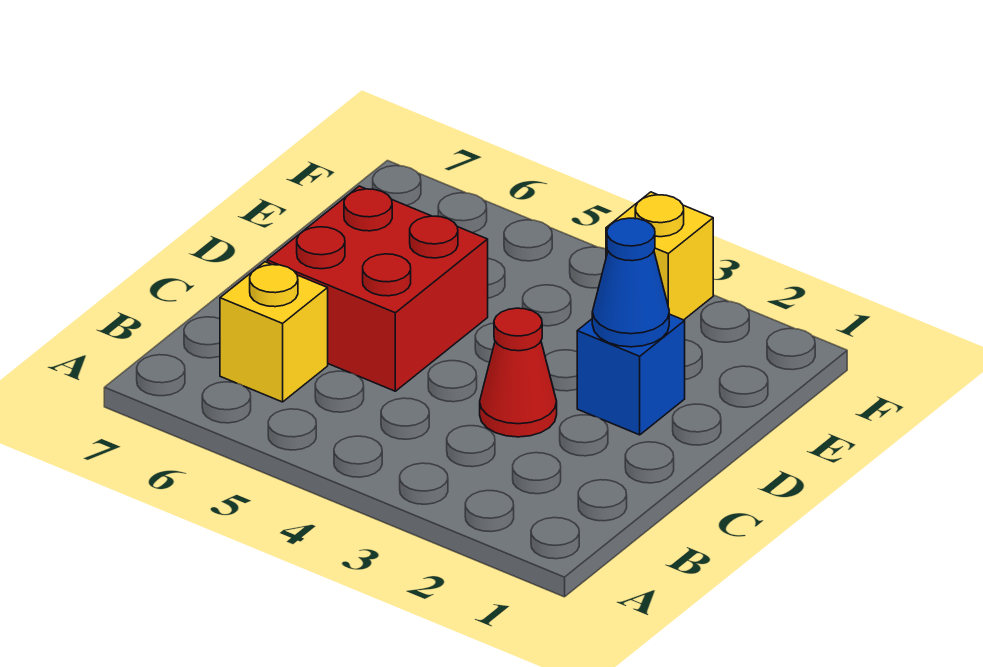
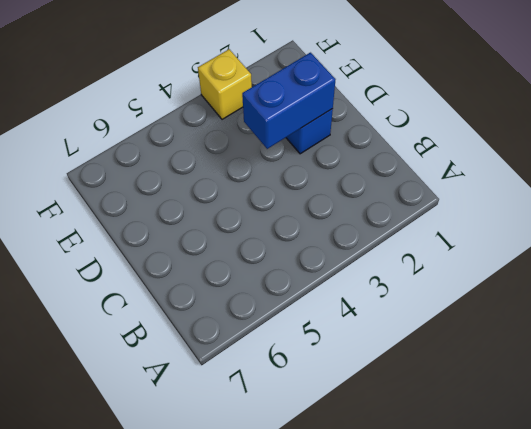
blue 1x2 brick [242,53,335,149] -> blue 1x1 cone [592,218,669,347]
none -> yellow 1x1 brick [220,262,328,402]
none -> red 1x1 cone [480,308,557,437]

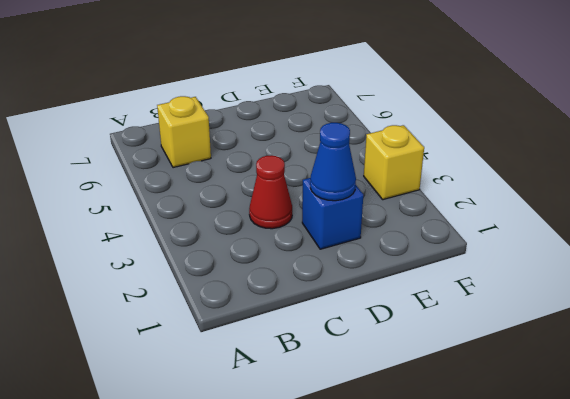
none -> red 2x2 brick [267,186,488,391]

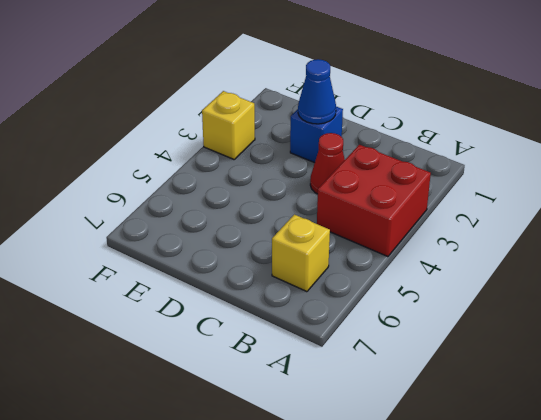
red 2x2 brick [317,145,431,257] -> red 2x2 brick moved to [267,186,488,391]

